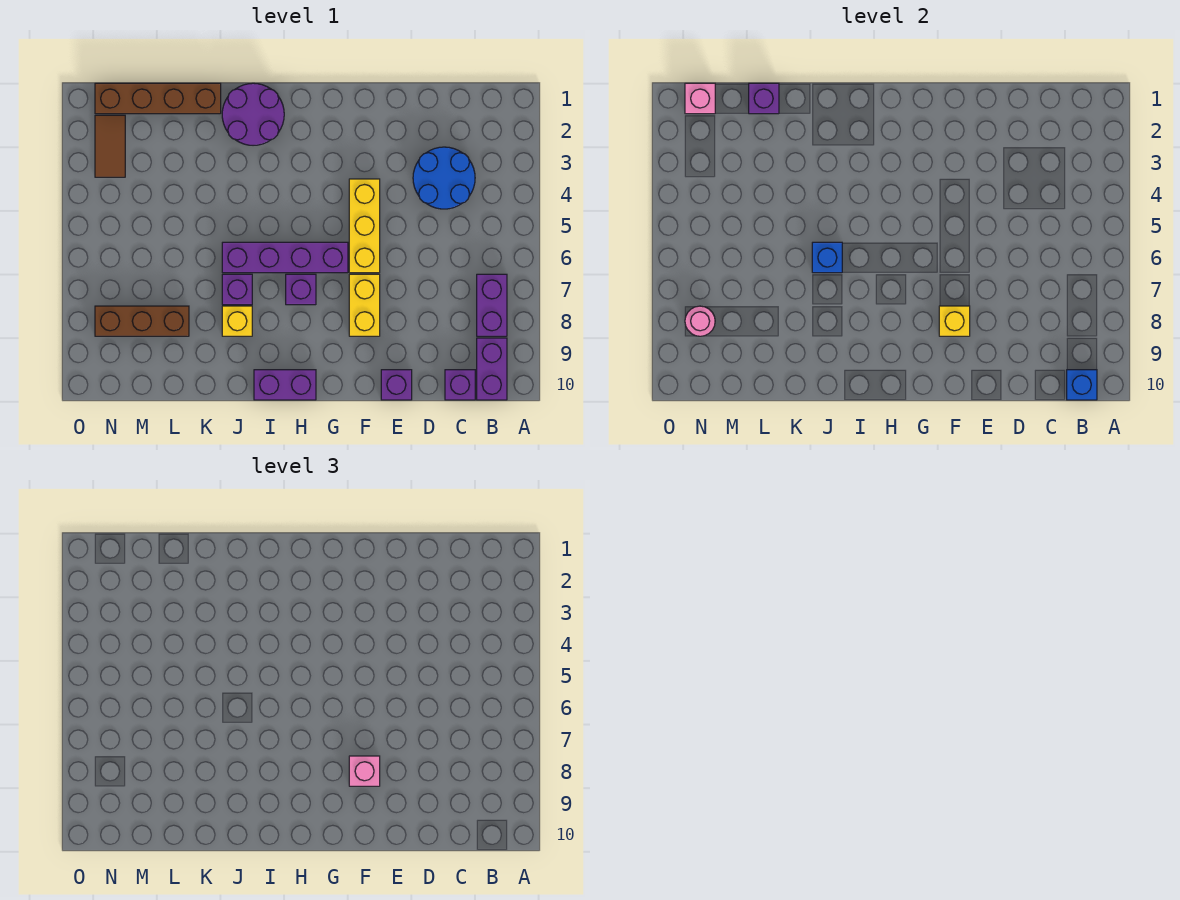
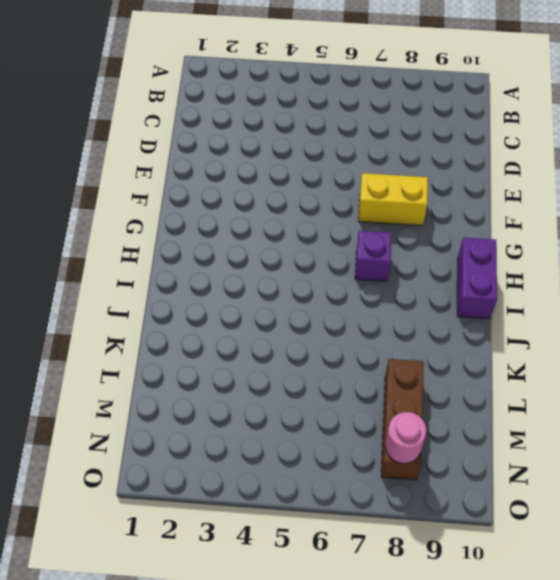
none -> purple 1x2 brick [477,274,507,336]
none -> purple 1x2 brick [477,338,507,400]
none -> blue 2x2 round brick [413,147,475,209]

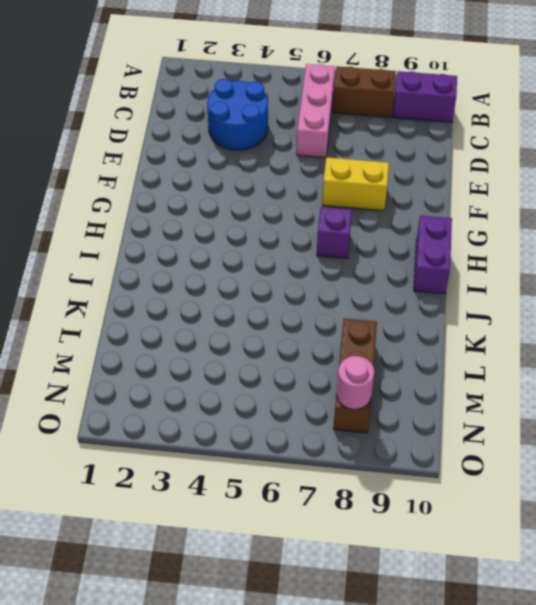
pink 1x3 brick [297,64,335,158] -> none
brown 1x2 brick [333,66,396,117] -> purple 1x2 brick [477,274,507,336]
none -> purple 1x1 brick [445,370,475,400]
none -> purple 1x1 brick [381,370,412,400]
none -> yellow 1x3 brick [349,179,380,273]

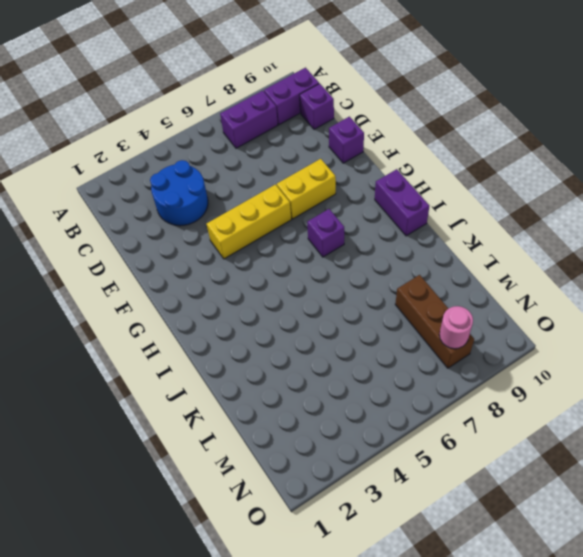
none -> purple 1x4 brick [222,242,348,273]
none -> purple 2x2 round brick [222,83,284,145]
none -> purple 1x1 brick [222,274,252,305]

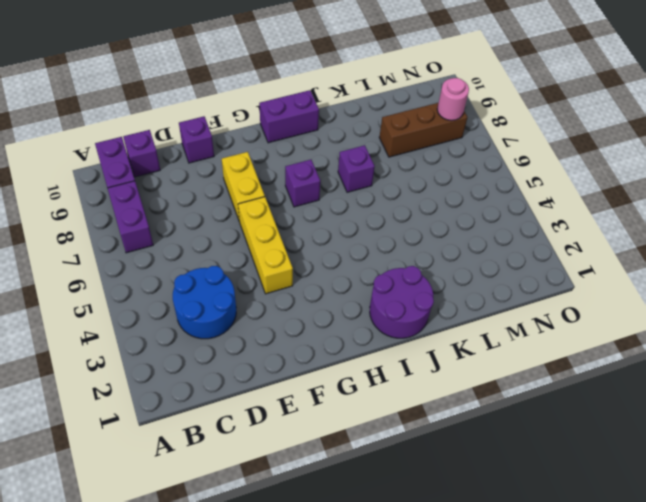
none -> purple 1x4 brick [222,242,348,273]
none -> yellow 1x1 brick [222,306,252,336]
none -> brown 1x4 brick [95,83,221,114]

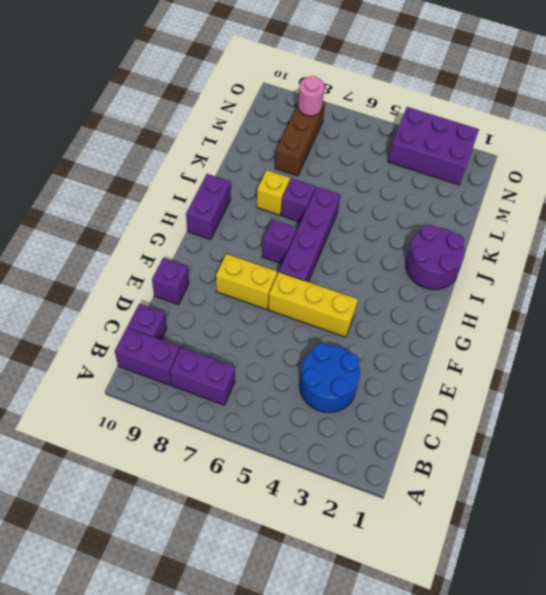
purple 2x3 brick [388,107,479,185] -> brown 1x2 tile [95,115,125,177]
none -> brown 1x4 brick [95,83,221,114]
none -> blue 1x1 brick [1067,370,1097,400]
none -> yellow 1x1 brick [939,306,970,336]

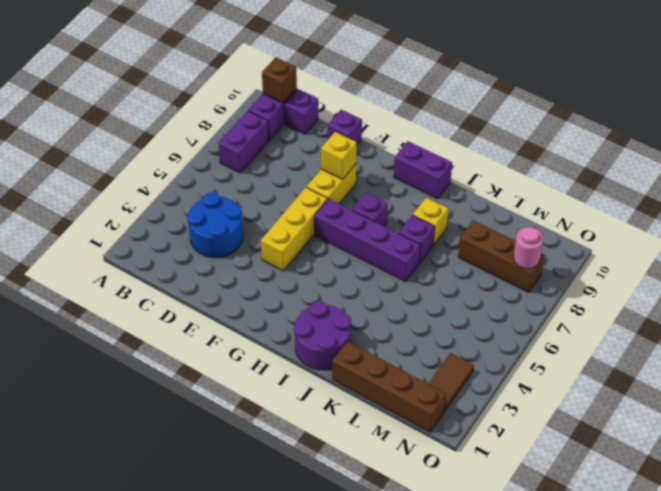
brown 1x1 brick [262,57,297,103] -> blue 1x1 brick [1067,370,1097,400]
none -> blue 1x1 brick [812,242,842,273]
none -> purple 1x1 brick [749,83,779,114]
none -> pink 1x1 brick [685,83,715,114]

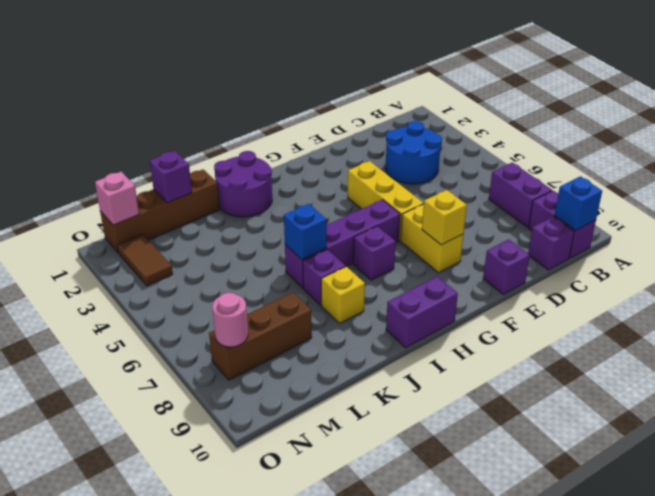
none -> pink 1x1 brick [349,756,380,786]

